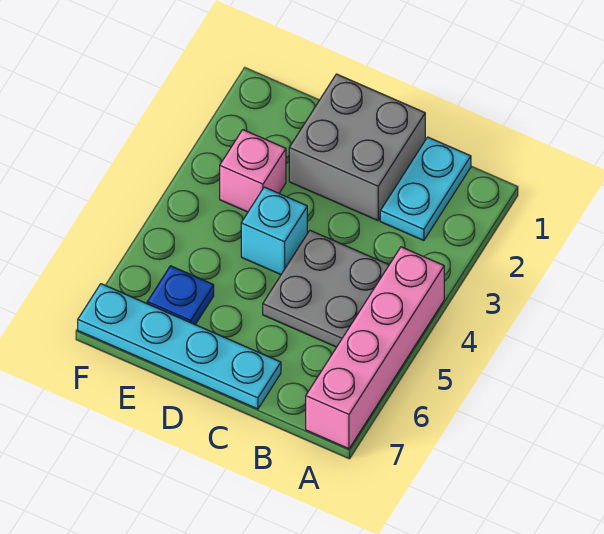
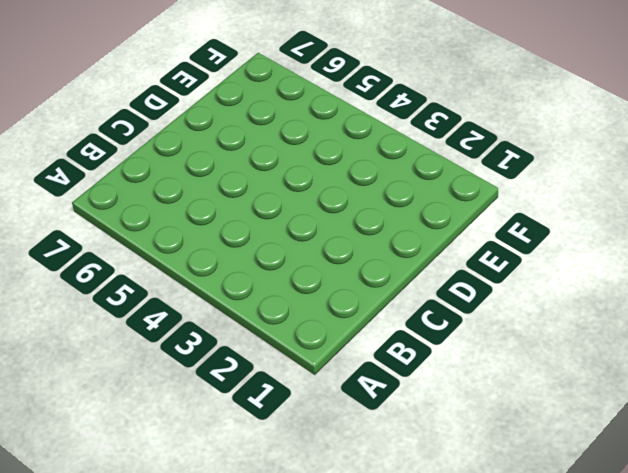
none -> pink 1x4 brick [306,247,444,449]
none -> cyan 1x2 plate [380,137,471,241]

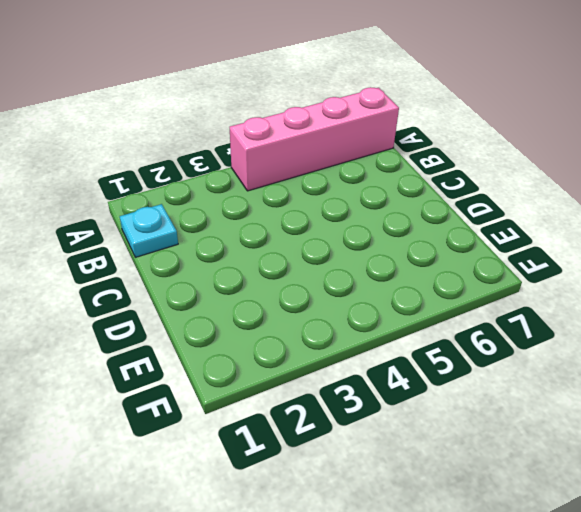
cyan 1x1 plate [120,204,178,257] -> cyan 1x2 plate [380,137,471,241]
none -> grey 2x2 plate [263,230,389,347]
none -> grey 2x2 brick [289,74,425,220]

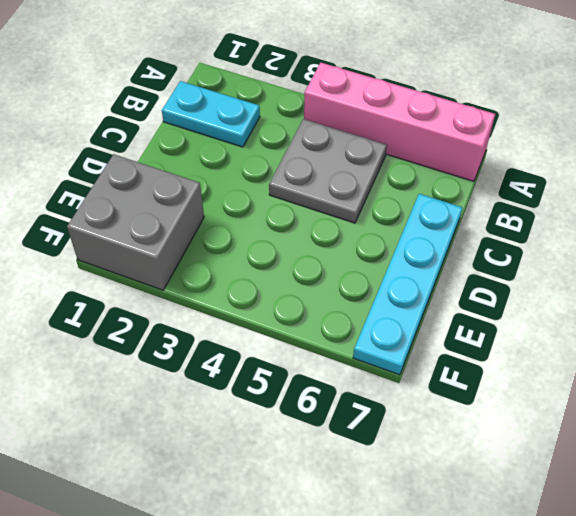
grey 2x2 brick [67,154,204,290] -> grey 2x2 brick moved to [289,74,425,220]
none -> cyan 1x1 brick [241,187,307,274]
none -> pink 1x1 brick [220,130,286,212]

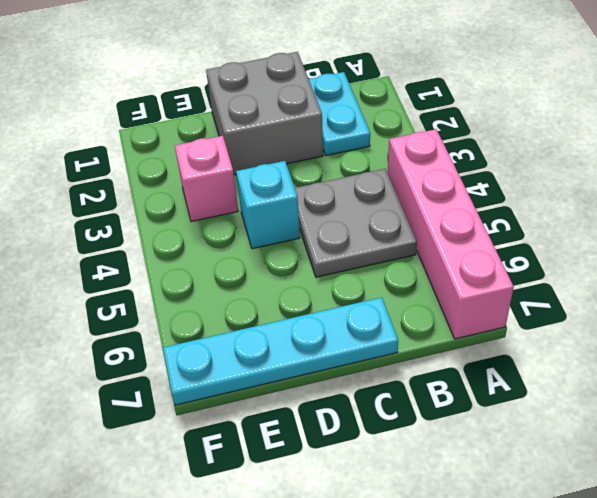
none -> blue 1x1 plate [147,266,214,324]

